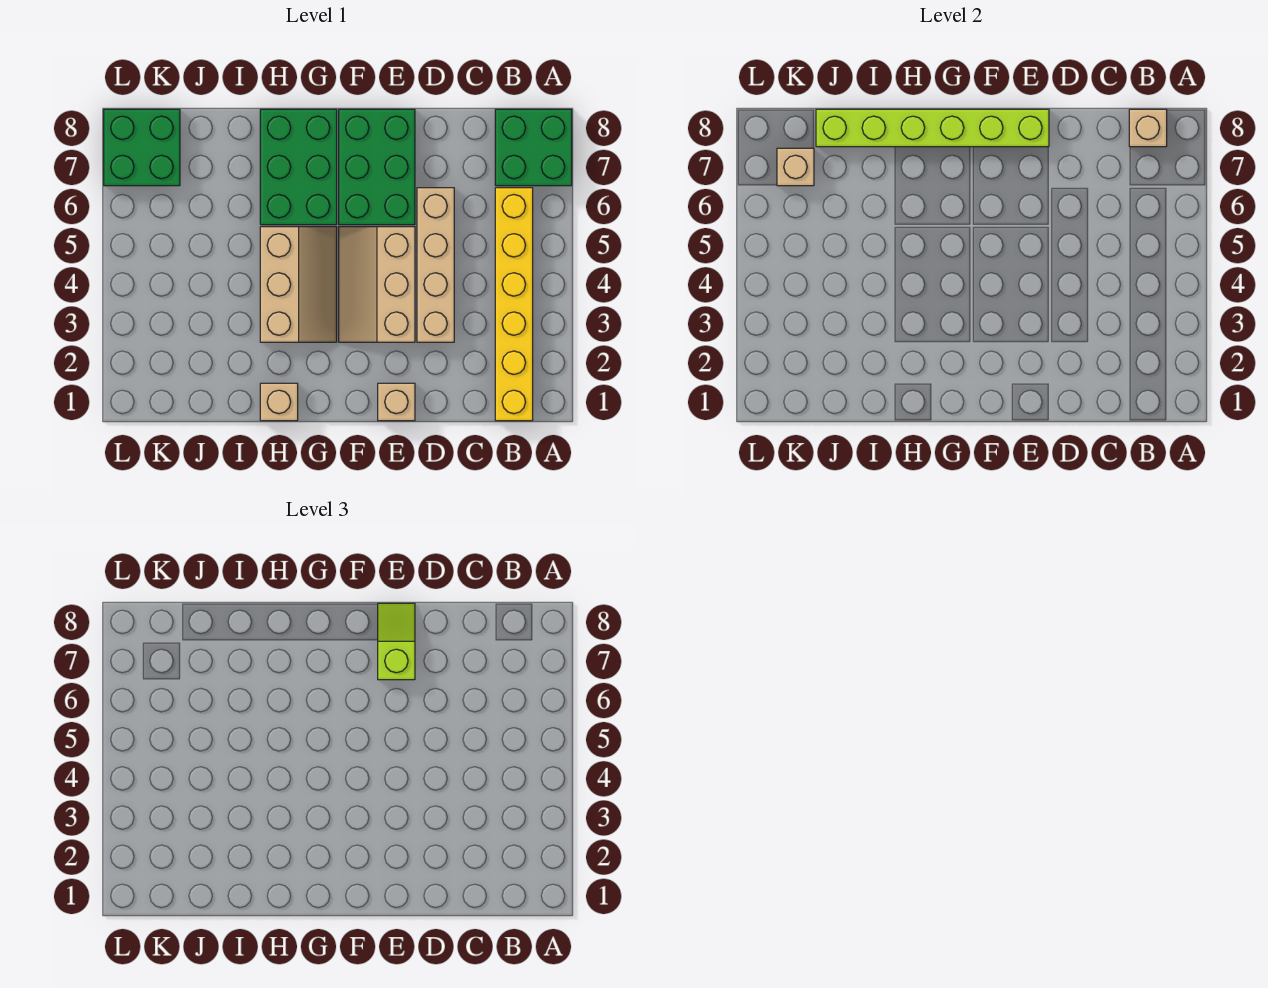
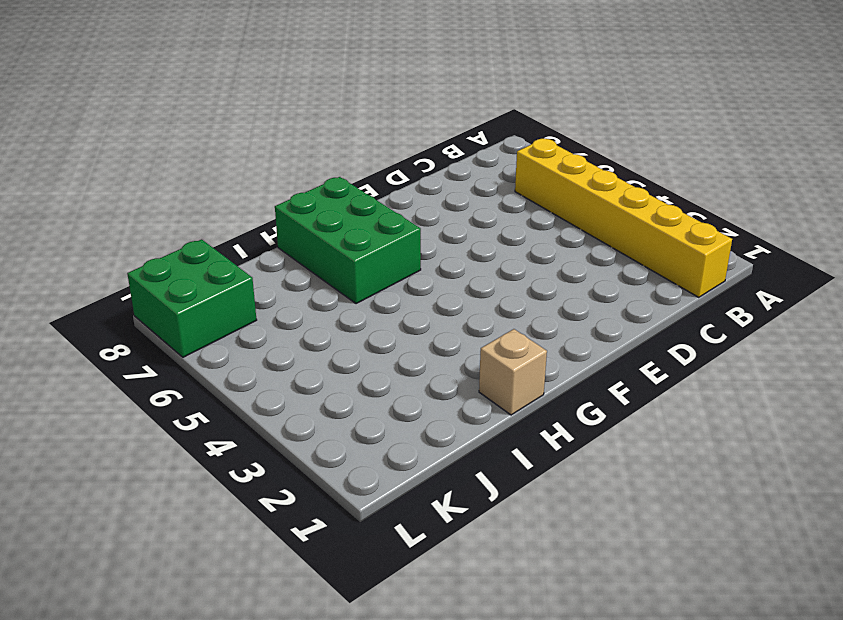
none -> green 2x2 brick [495,109,572,186]
none -> tan 1x4 brick [417,188,454,342]
none -> tan 1x1 brick [378,383,415,421]

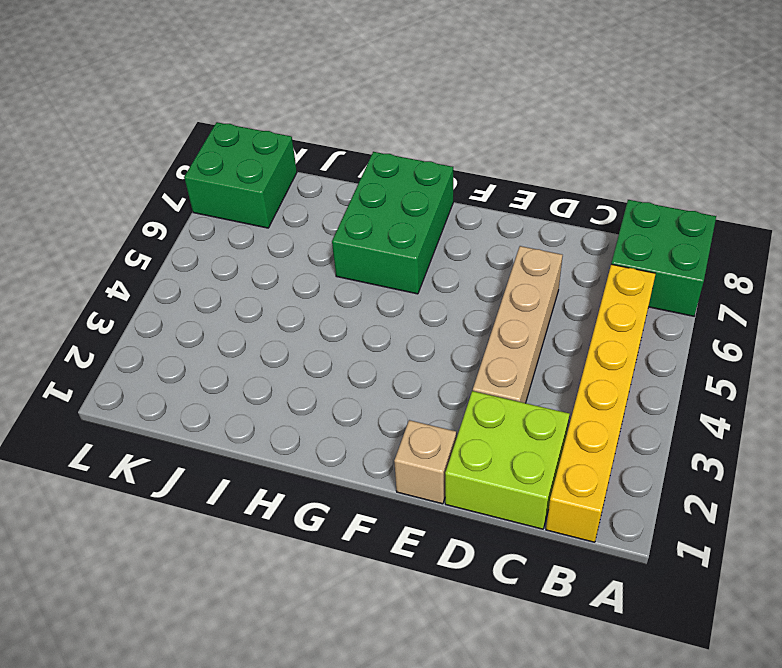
lime 2x2 brick [445,391,570,529] -> none
none -> tan 2x3 slope [339,227,415,342]
none -> green 2x3 brick [339,109,415,225]
none -> tan 2x3 slope [260,227,337,342]

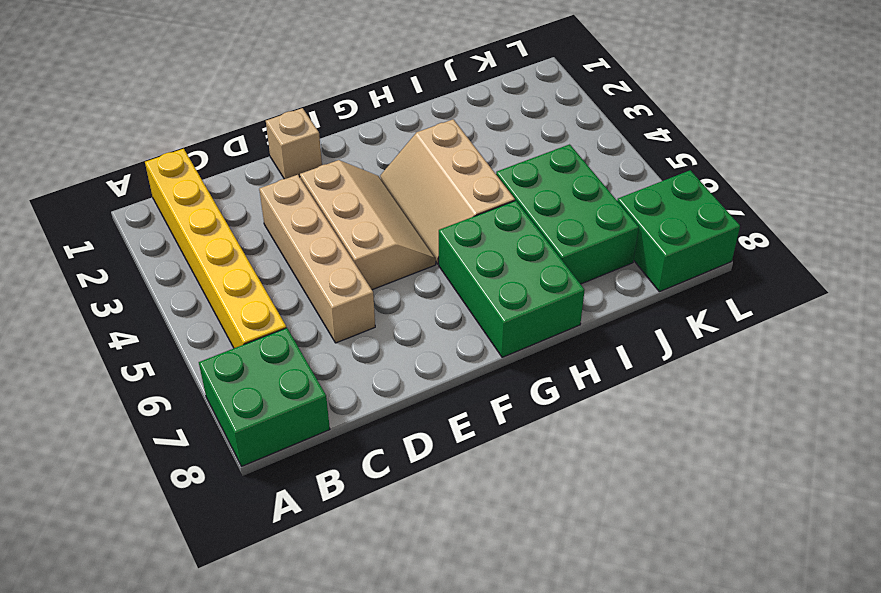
green 2x3 brick [496,144,639,284] -> green 2x3 brick moved to [339,109,415,225]
none -> tan 1x1 brick [260,383,298,421]
none -> tan 1x1 brick [1129,109,1167,147]
none -> lime 1x6 brick [816,109,1049,147]

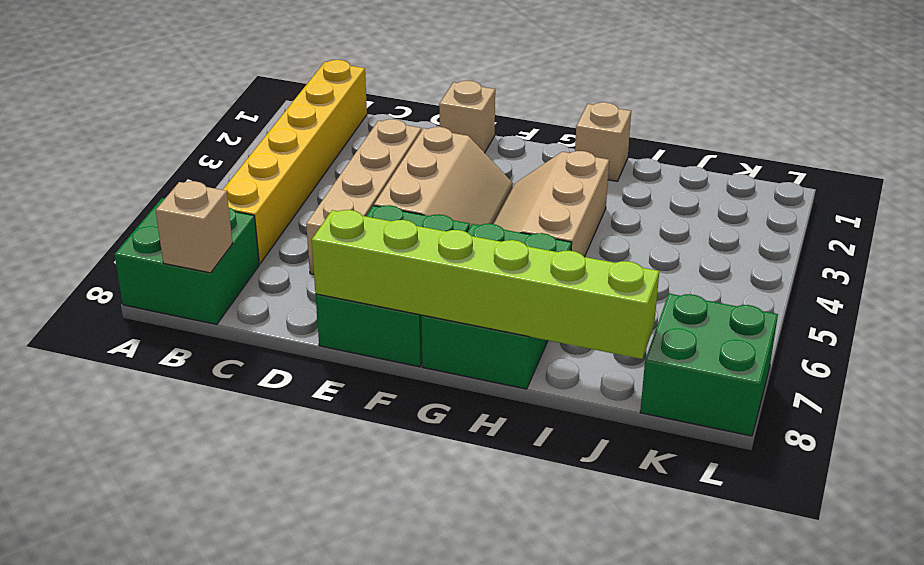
none -> tan 1x1 brick [777,148,814,186]
none -> lime 1x2 slope [378,603,415,680]

